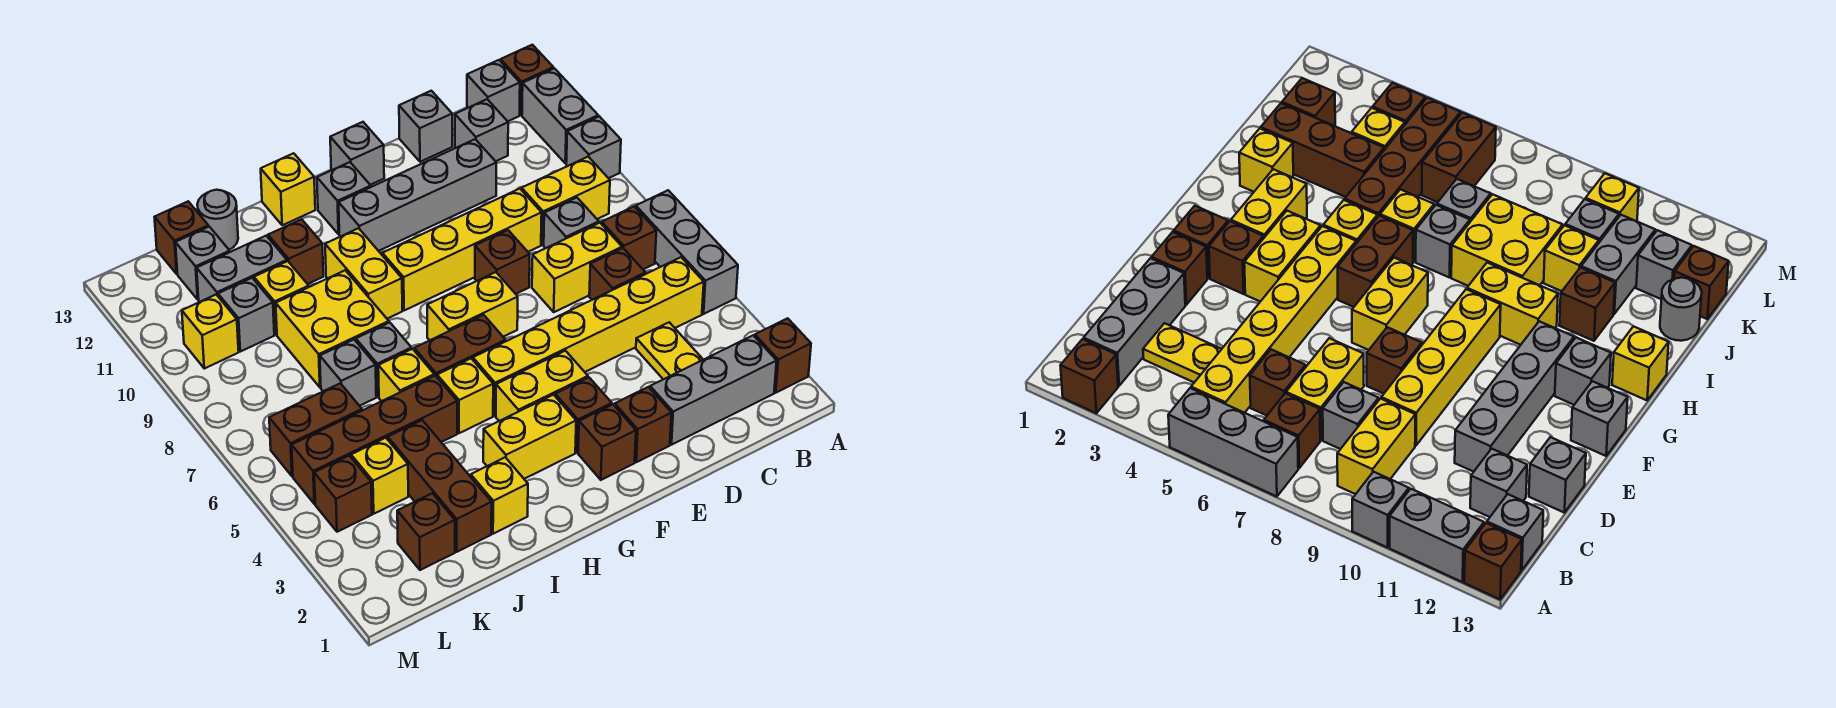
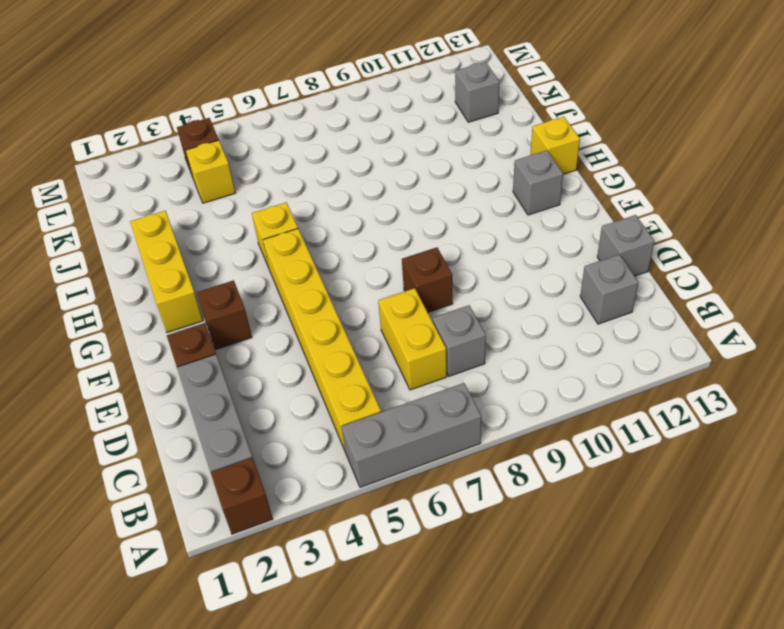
yellow 1x3 brick [130,211,203,333] -> yellow 1x1 brick [471,457,528,534]
none -> grey 1x1 brick [566,116,621,178]
none -> grey 1x2 brick [522,68,598,163]
none -> brown 1x1 brick [501,45,553,115]
none -> brown 1x1 brick [602,207,656,269]

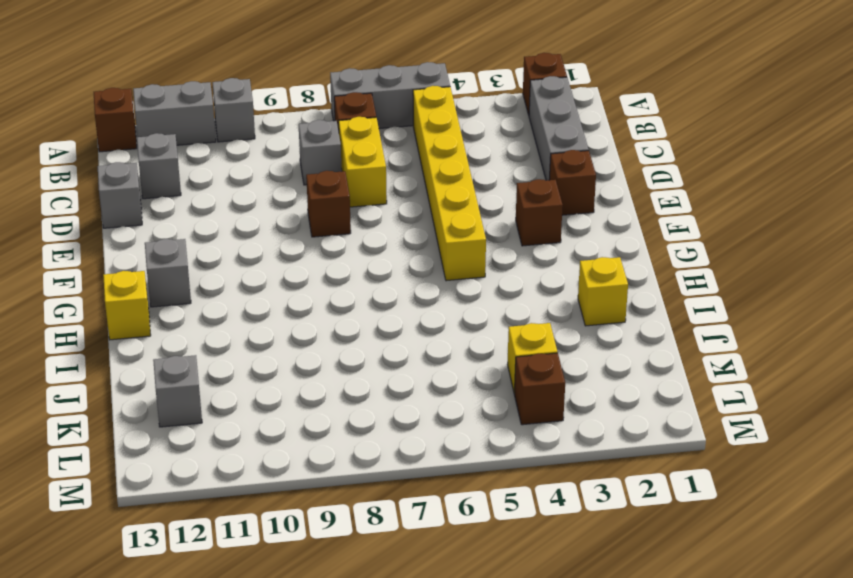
none -> yellow 1x2 brick [522,157,610,245]
none -> grey 1x1 brick [467,60,520,121]
none -> yellow 1x2 plate [636,322,703,379]
none -> brown 1x1 brick [589,248,646,300]

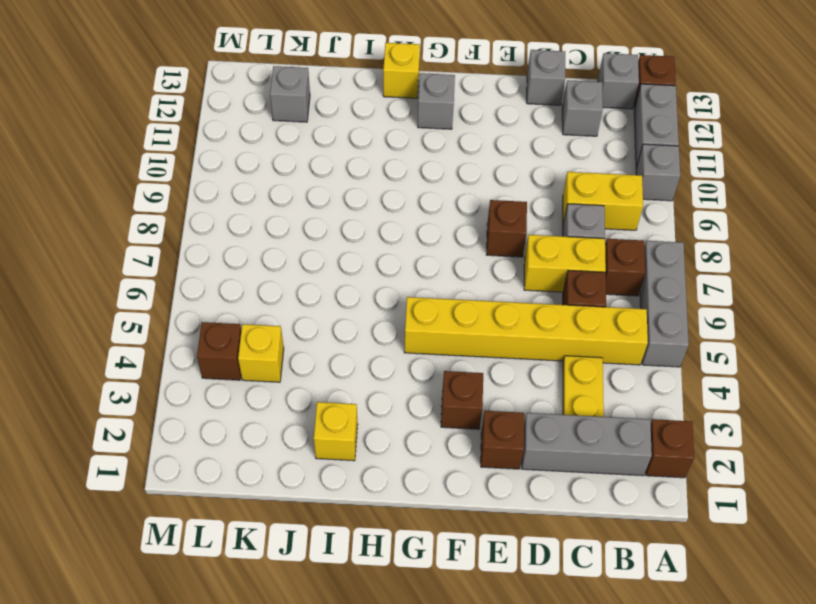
none -> yellow 1x4 brick [382,189,542,311]
none -> grey 1x4 brick [339,139,496,251]
none -> brown 1x1 brick [578,404,636,480]
none -> yellow 1x2 brick [496,351,588,421]

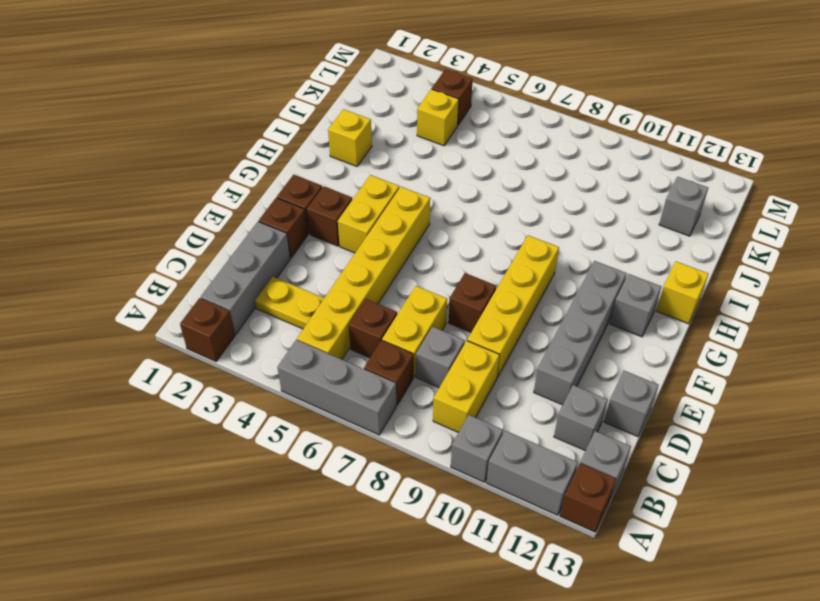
none -> yellow 1x2 brick [427,272,518,340]
none -> grey 1x1 brick [330,122,384,185]
none -> yellow 1x2 brick [483,395,576,479]
none -> brown 1x2 brick [414,315,506,377]

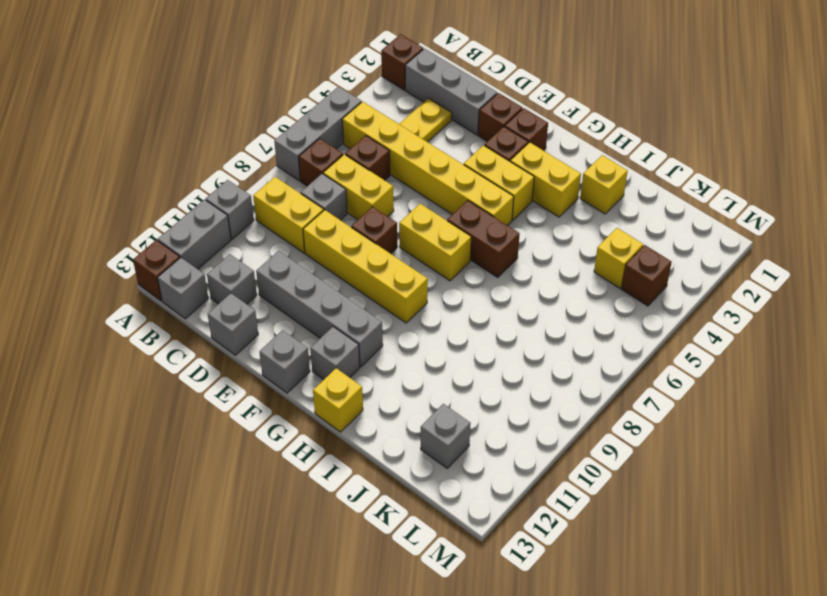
none -> yellow 1x1 brick [437,359,493,433]
none -> yellow 1x2 brick [325,228,402,319]
none -> brown 1x4 brick [292,376,457,504]
none -> yellow 1x1 brick [378,349,434,401]

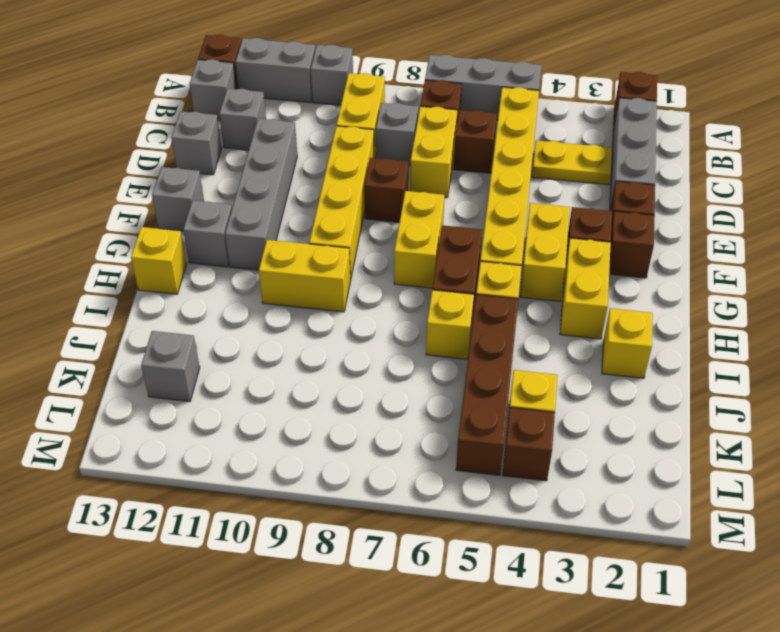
none -> grey 1x1 brick [356,322,411,397]
none -> yellow 2x2 brick [276,270,389,387]
none -> brown 1x1 brick [268,219,323,284]
none -> brown 1x3 brick [388,420,492,552]

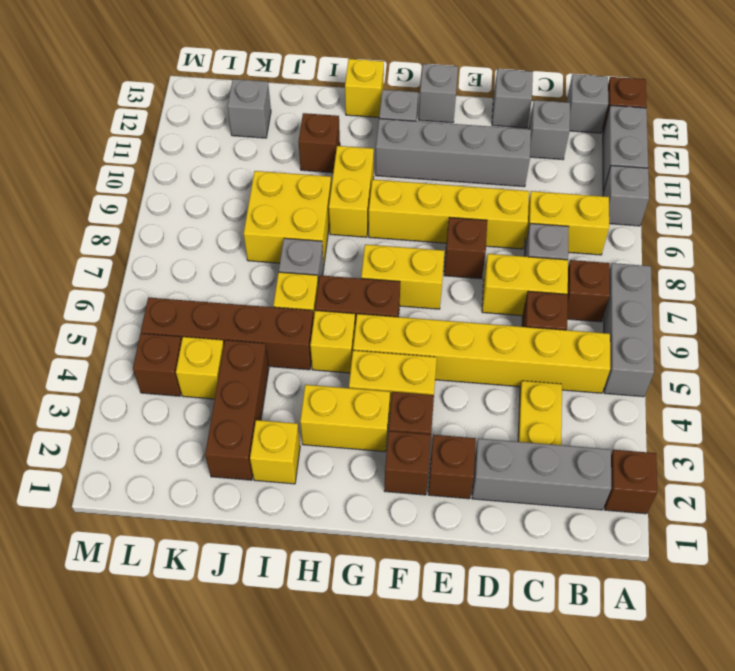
none -> grey 1x1 brick [320,340,376,406]
none -> yellow 1x1 brick [254,261,309,335]
none -> grey 1x2 brick [197,236,287,302]
none -> grey 1x1 round brick [197,190,238,250]

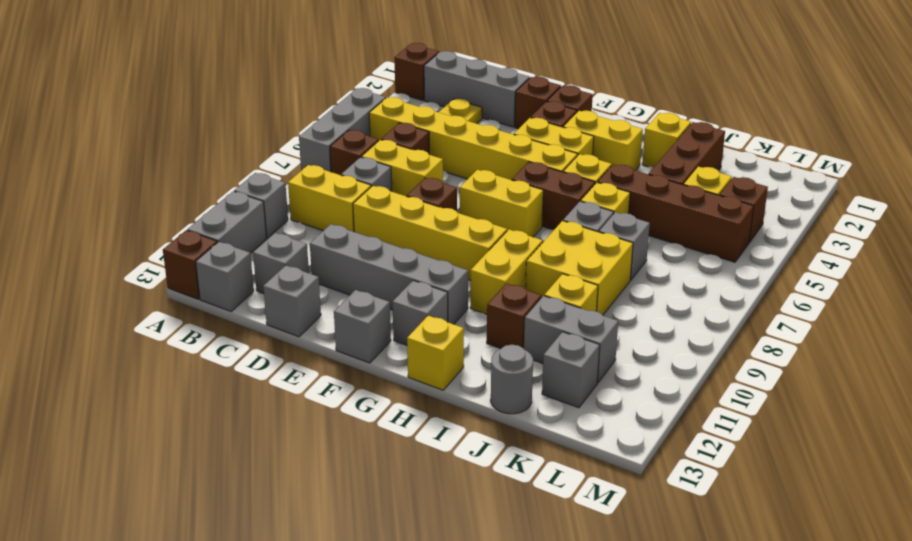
none -> brown 1x1 brick [397,493,455,570]
none -> brown 1x2 brick [269,383,362,476]
none -> grey 1x1 brick [218,278,274,352]
none -> brown 1x1 brick [154,201,208,274]

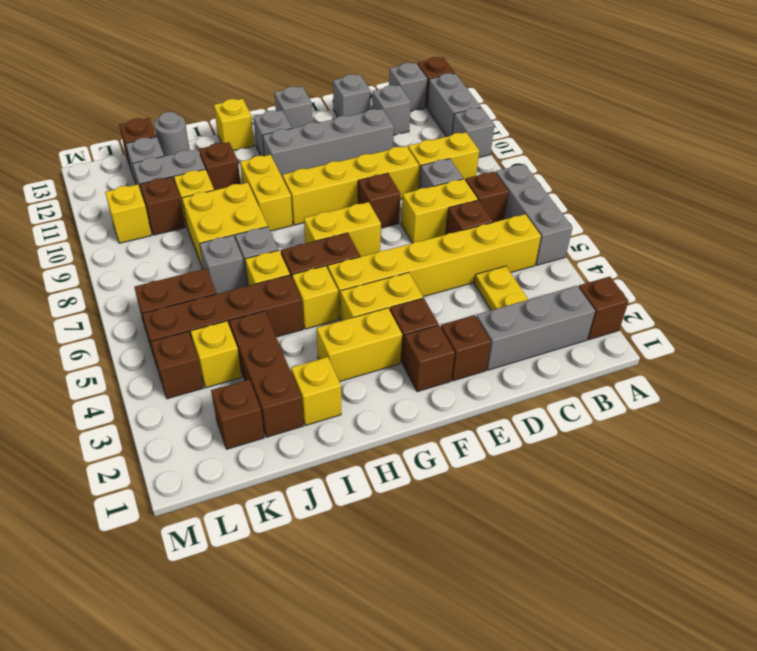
brown 1x1 brick [140,177,185,235] -> grey 1x1 brick [218,278,274,352]

